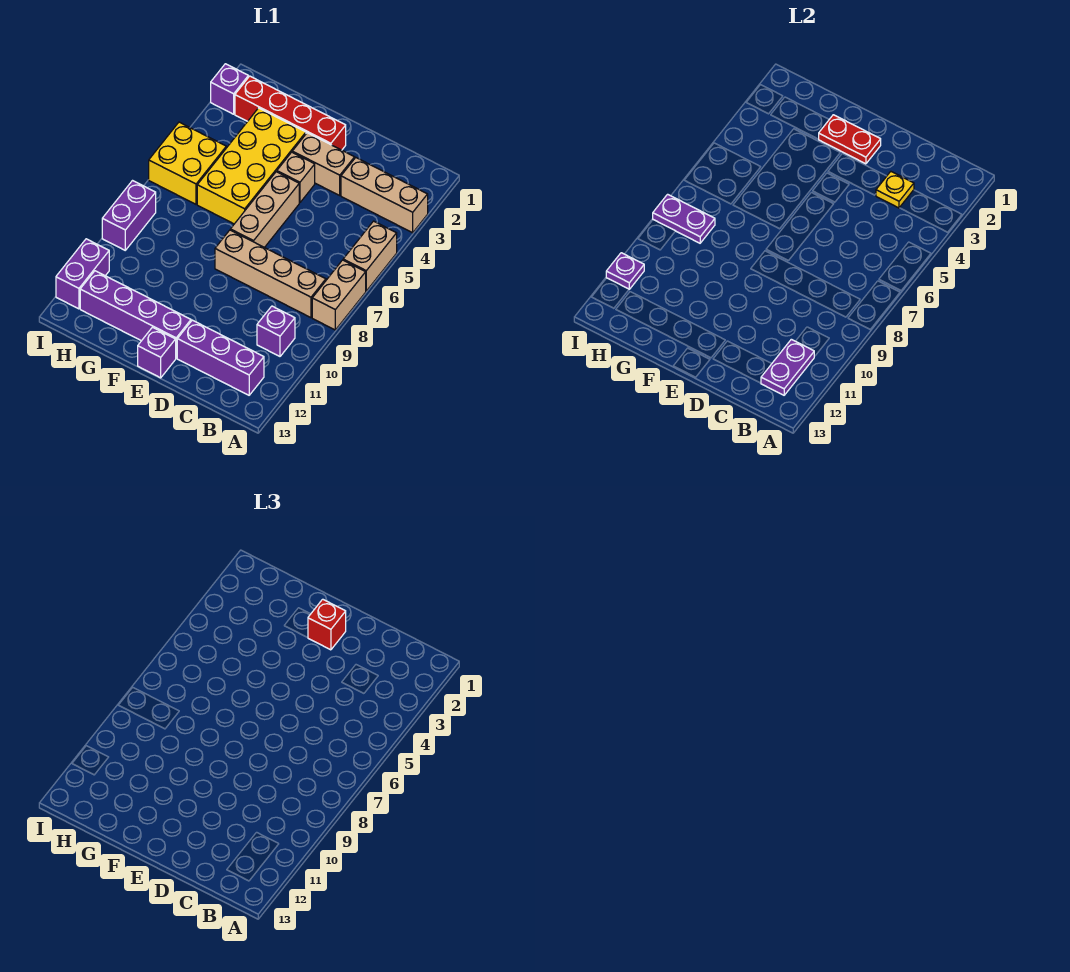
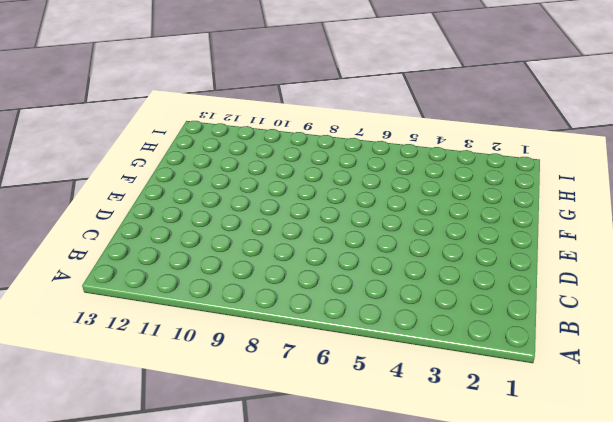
none -> tan 1x3 brick [341,158,428,233]
none -> tan 1x2 brick [343,221,397,291]
none -> tan 1x2 brick [312,260,366,330]

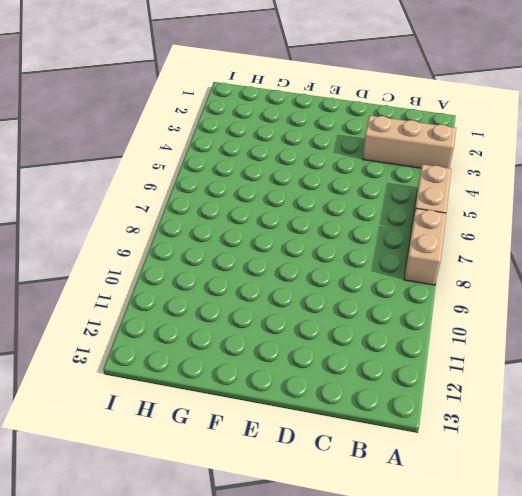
none -> tan 1x4 brick [215,230,326,318]
none -> purple 1x1 brick [257,306,295,356]
none -> purple 1x3 brick [177,320,264,395]

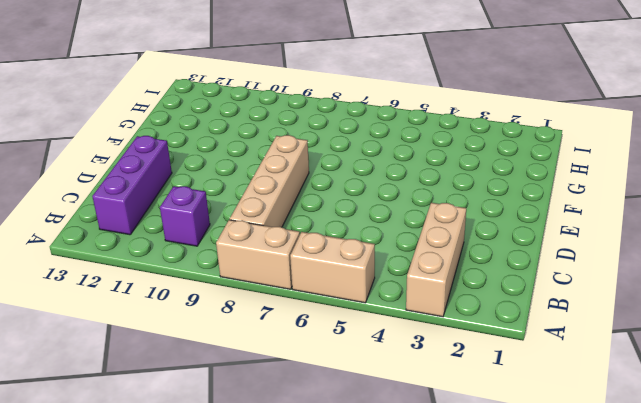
none -> tan 1x2 brick [292,133,355,195]
none -> red 1x4 brick [235,76,346,150]
none -> tan 1x1 brick [277,152,315,203]

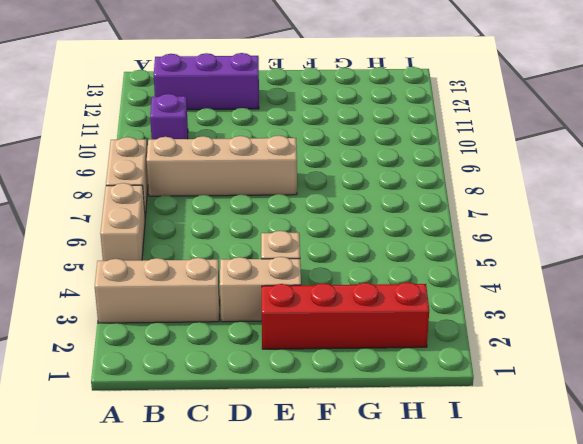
none -> tan 1x3 brick [230,172,299,248]
none -> purple 1x4 brick [80,271,191,358]
none -> purple 1x1 brick [138,327,176,378]

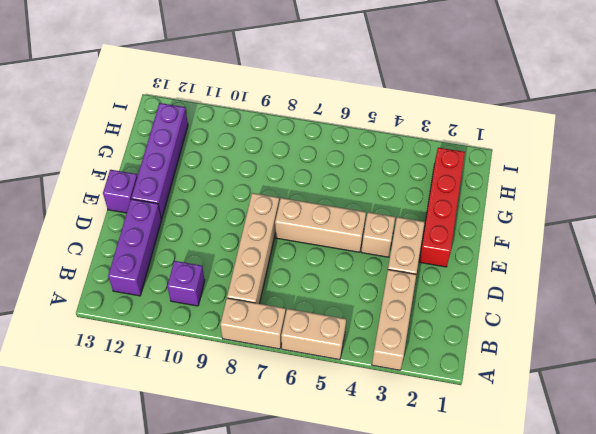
none -> yellow 2x4 brick [197,108,306,224]
none -> yellow 2x2 brick [149,122,226,204]
none -> purple 1x1 brick [211,64,248,114]

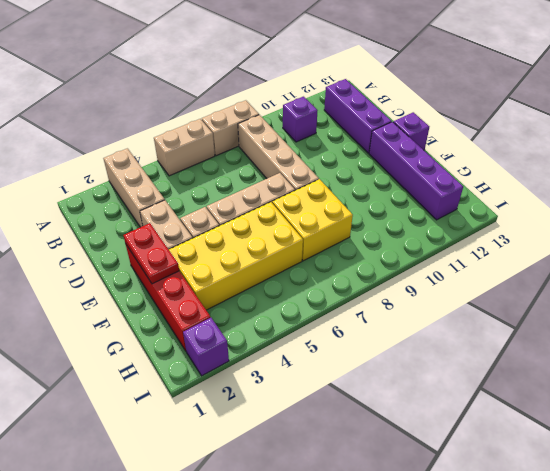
yellow 2x2 brick [272,179,353,261] -> yellow 2x2 brick moved to [149,122,226,204]
none -> purple 1x2 brick [102,181,156,250]
none -> purple 1x2 brick [56,239,109,309]
none -> purple 1x2 plate [761,339,814,395]

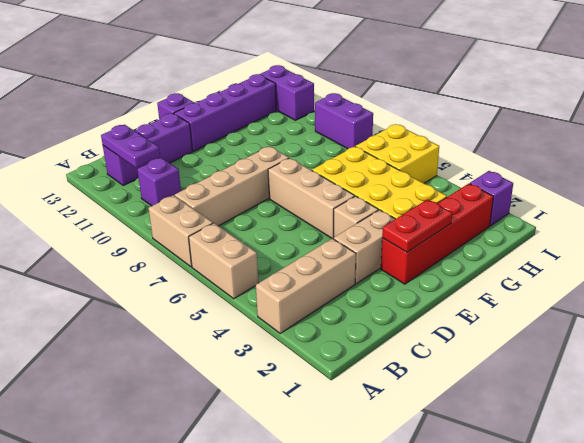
none -> yellow 1x1 plate [876,172,914,208]
none -> purple 1x2 plate [653,194,715,243]
none -> purple 1x1 plate [606,253,644,289]

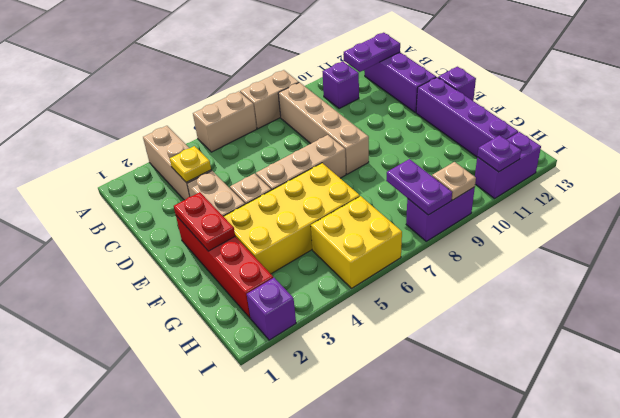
tan 1x1 plate [432,162,476,200] -> none
none -> red 1x1 brick [308,599,346,650]

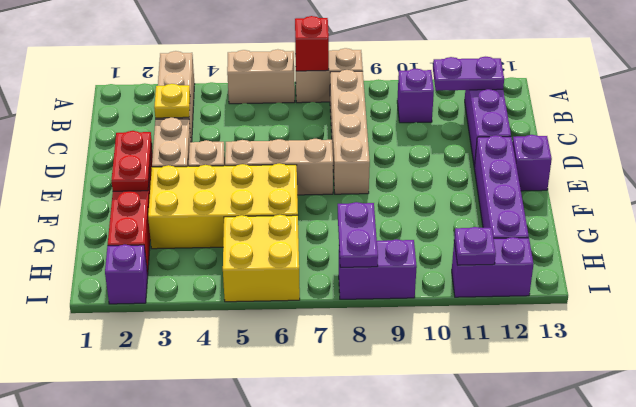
red 1x1 brick [295,16,329,71] -> red 1x1 brick moved to [308,599,346,650]

